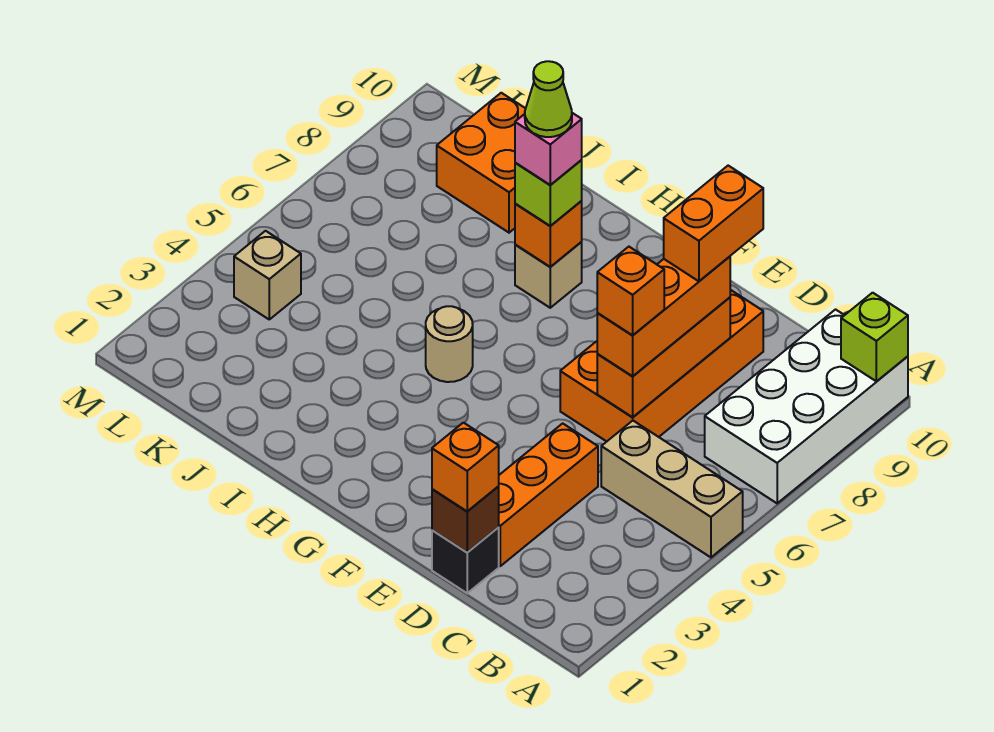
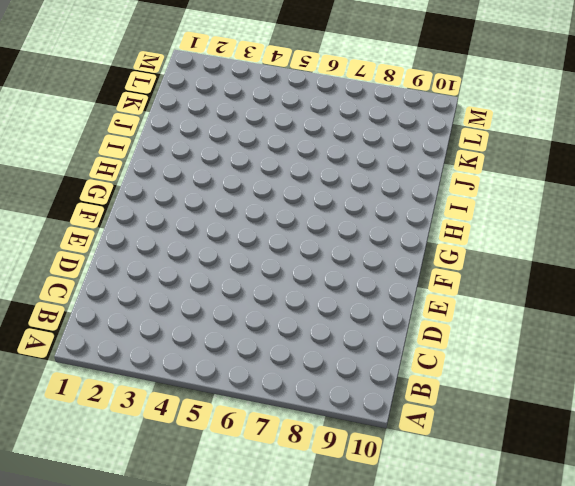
none -> tan 1x3 brick [601,421,743,557]
none -> white 2x4 brick [705,310,908,503]
none -> black 1x1 brick [432,527,499,593]

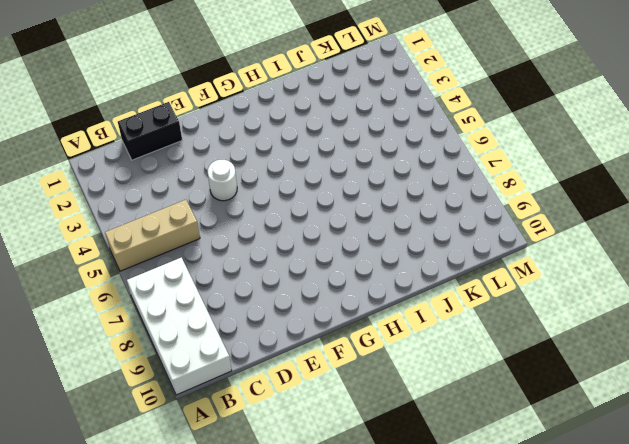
black 1x2 brick [118,102,182,160] -> black 1x1 brick [432,527,499,593]
white 1x1 round brick [208,160,237,201] -> none
none -> orange 1x3 brick [498,423,598,566]
none -> orange 2x4 brick [560,290,763,441]
none -> tan 1x1 round brick [426,306,473,382]

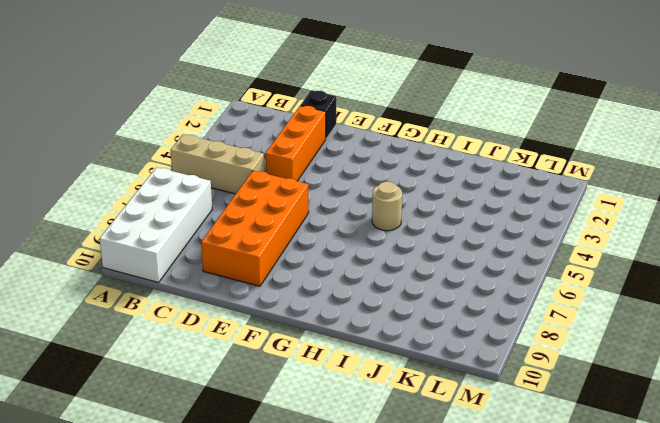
none -> tan 1x1 brick [515,242,582,308]
none -> orange 2x2 brick [437,93,526,233]
none -> tan 1x1 brick [234,231,301,319]

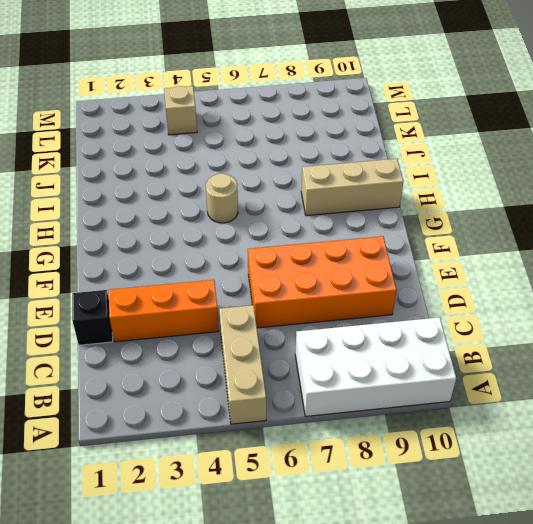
tan 1x3 brick [301,159,403,216] -> tan 1x1 brick [515,242,582,308]
none -> orange 2x2 brick [437,93,526,233]
none -> lime 1x1 brick [841,293,908,381]
none -> brown 1x1 brick [432,487,499,552]

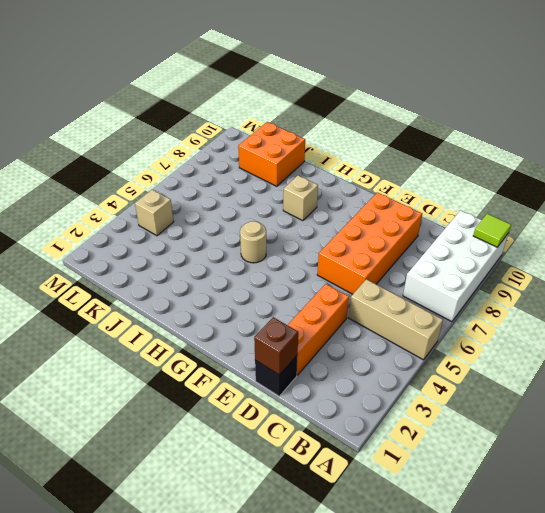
lime 1x1 tile [473,214,511,247] -> lime 1x1 brick [841,293,908,381]
none -> orange 1x3 brick [597,297,730,417]
none -> orange 1x1 brick [515,201,582,267]
none -> orange 1x1 brick [432,423,499,511]

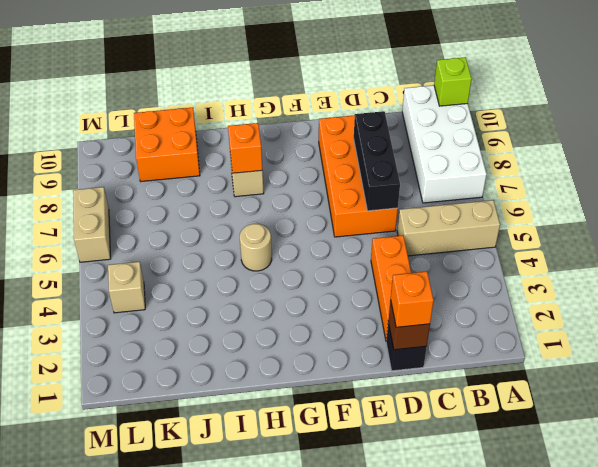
black 1x3 brick [354,111,400,211] -> orange 1x3 brick [597,297,730,417]
tan 1x2 brick [73,187,111,262] -> none
none -> orange 1x3 brick [597,257,730,376]
none -> lime 1x1 brick [515,160,582,226]
none -> orange 1x1 brick [597,247,664,335]

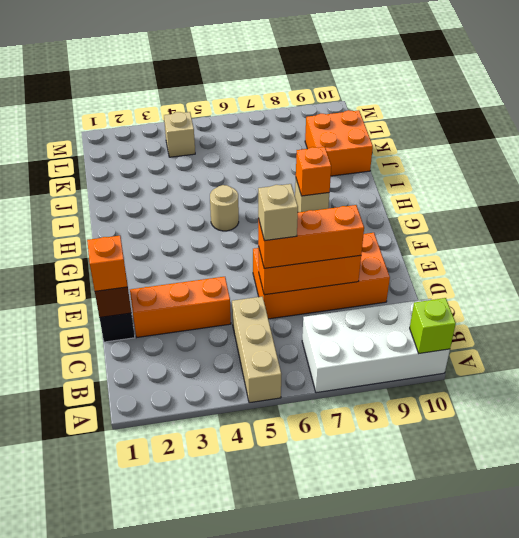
tan 1x1 brick [258,184,298,241] -> orange 1x1 brick [597,247,664,335]
none -> lime 1x1 brick [515,160,582,226]
none -> orange 1x2 brick [664,166,763,281]
none -> pink 1x1 brick [515,113,582,185]

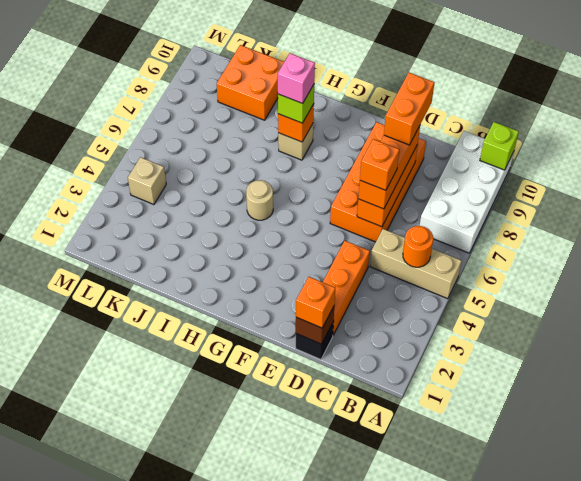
orange 1x1 round brick [403,226,433,267] -> none
none -> lime 1x1 cone [525,61,572,137]

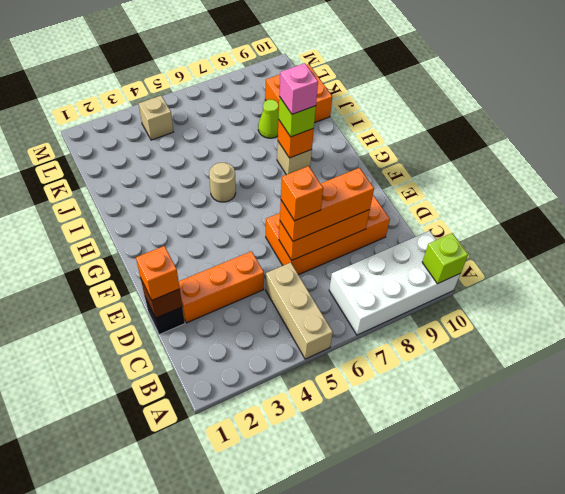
lime 1x1 cone [258,99,279,138] -> lime 1x1 cone moved to [525,61,572,137]
none -> orange 1x2 brick [664,166,763,281]

